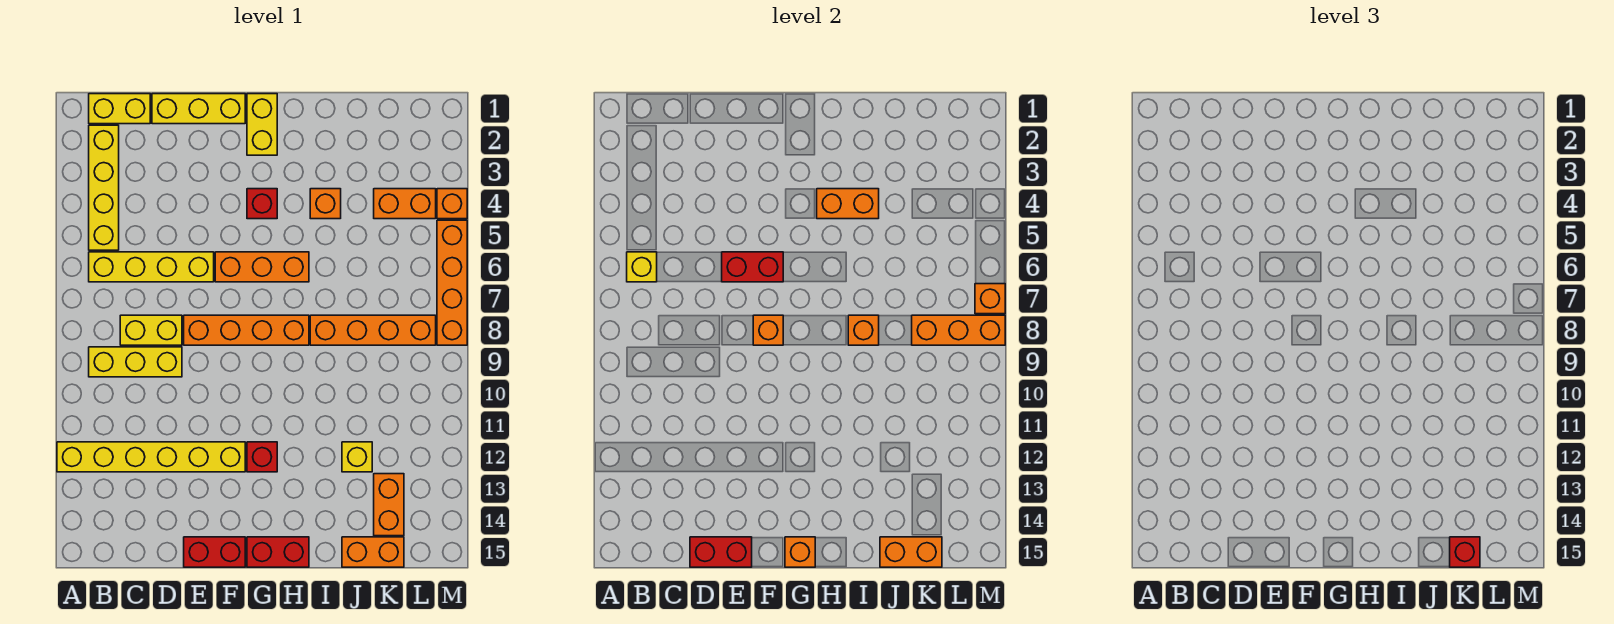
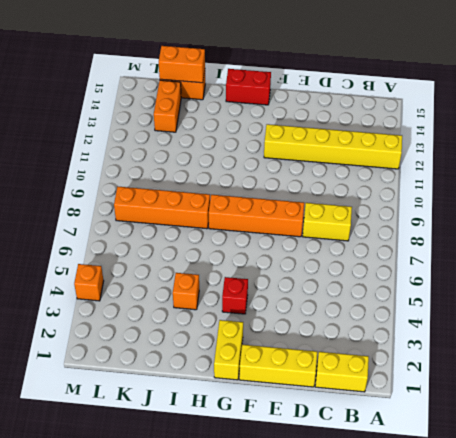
none -> yellow 1x4 brick [89,125,119,250]
none -> yellow 1x4 brick [89,252,214,282]
none -> yellow 1x3 brick [89,347,182,377]
none -> red 1x2 brick [184,537,245,567]

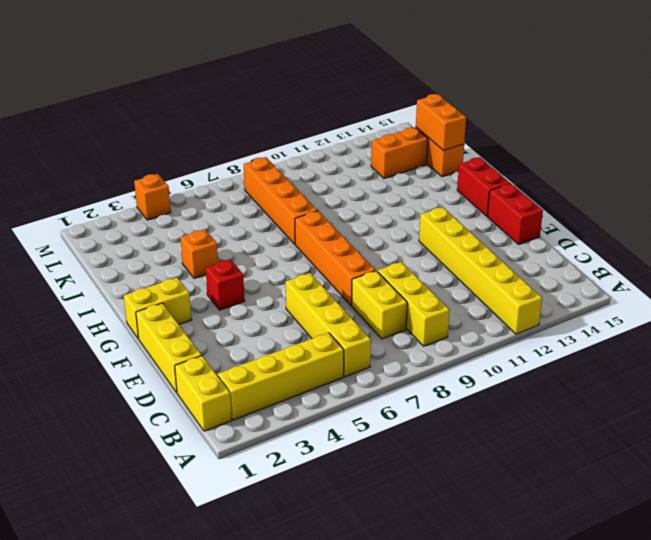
none -> orange 1x3 brick [215,252,309,282]
none -> red 1x1 brick [247,442,277,472]
none -> yellow 1x1 brick [342,442,372,472]
none -> orange 1x2 brick [374,189,436,219]

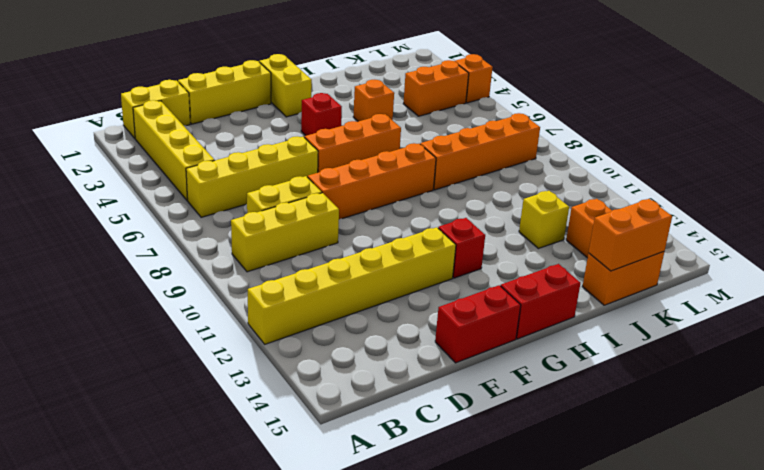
none -> orange 1x4 brick [437,220,467,345]
none -> yellow 1x1 brick [627,252,657,282]
none -> red 1x2 brick [690,537,752,567]
none -> red 1x2 brick [722,252,783,282]

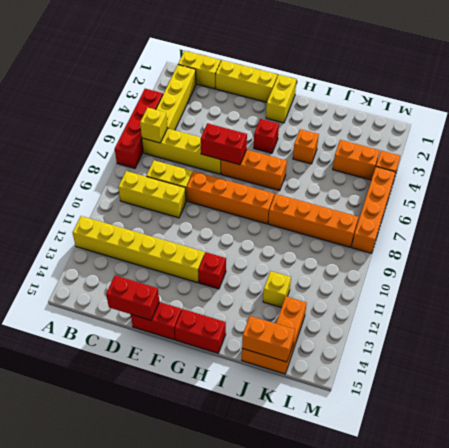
red 1x4 brick [115,89,163,168] -> none
none -> orange 1x1 brick [753,315,783,345]
none -> orange 1x1 brick [785,537,815,567]
none -> orange 1x2 brick [817,189,879,219]
none -> orange 1x1 brick [848,315,879,345]

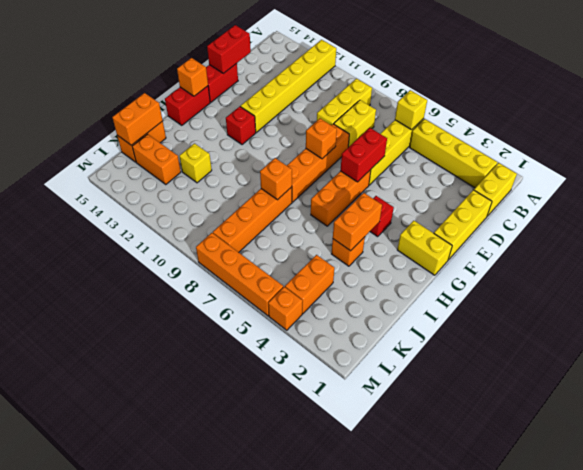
none -> orange 1x3 brick [912,315,1005,345]
none -> orange 1x1 brick [975,284,1005,314]
none -> red 1x1 brick [1450,537,1480,567]

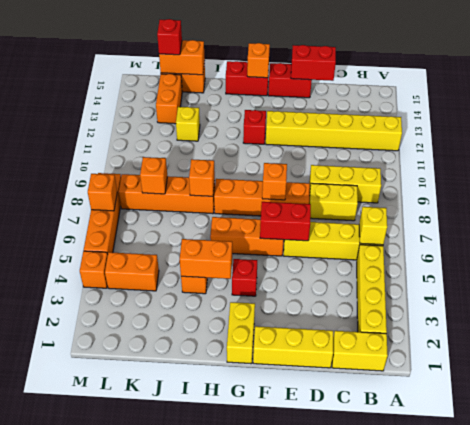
orange 1x1 brick [140,157,167,194] -> orange 1x3 brick [912,315,1005,345]

